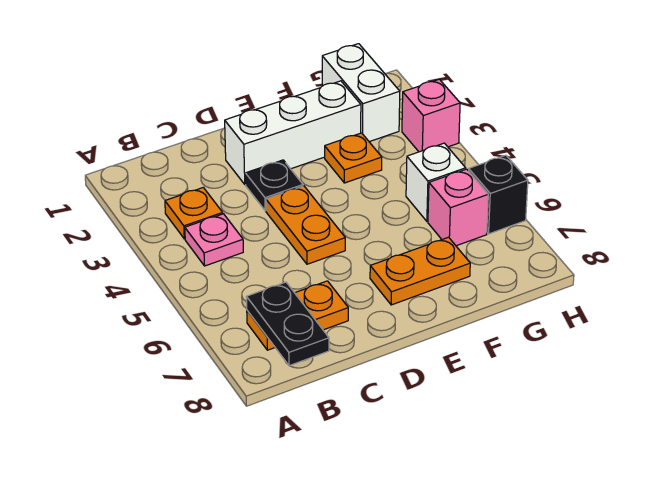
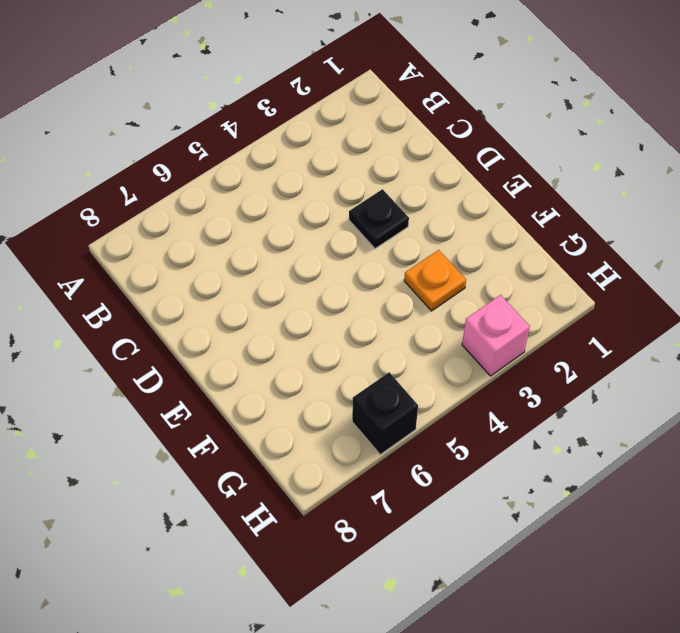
none -> orange 1x1 plate [165,188,223,239]
none -> pink 1x1 plate [185,214,243,266]
none -> orange 1x2 plate [247,281,348,350]

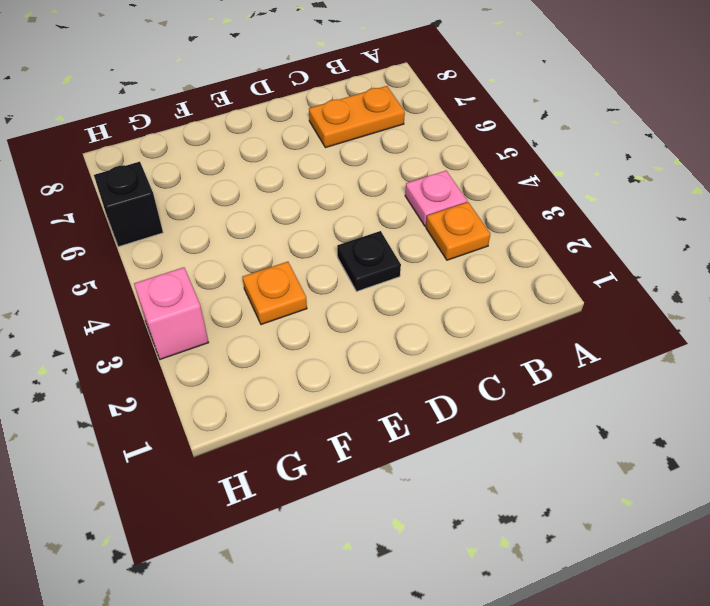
none -> white 1x3 brick [225,81,361,184]
none -> orange 1x2 plate [266,186,345,264]
none -> orange 1x2 plate [370,237,470,305]

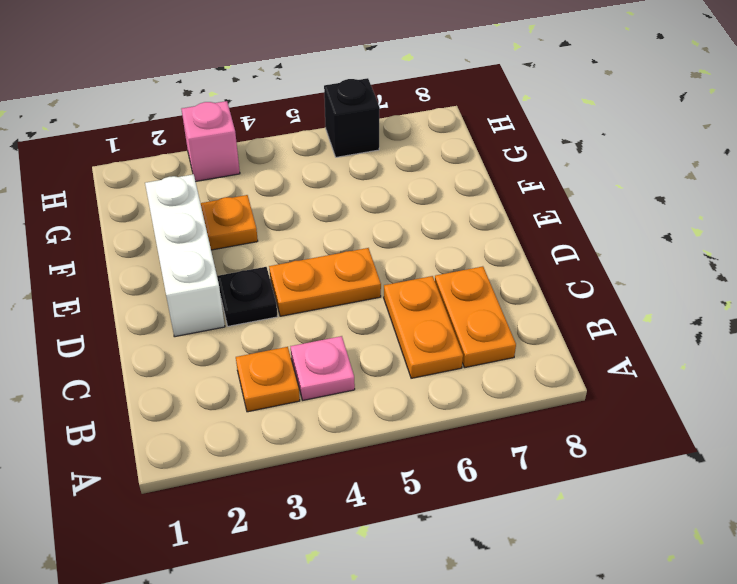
orange 1x2 plate [384,276,463,378] -> orange 1x2 plate moved to [370,237,470,305]
none -> white 1x2 brick [322,44,400,142]
none -> white 1x1 brick [406,143,466,221]
none -> pink 1x1 brick [428,169,488,246]

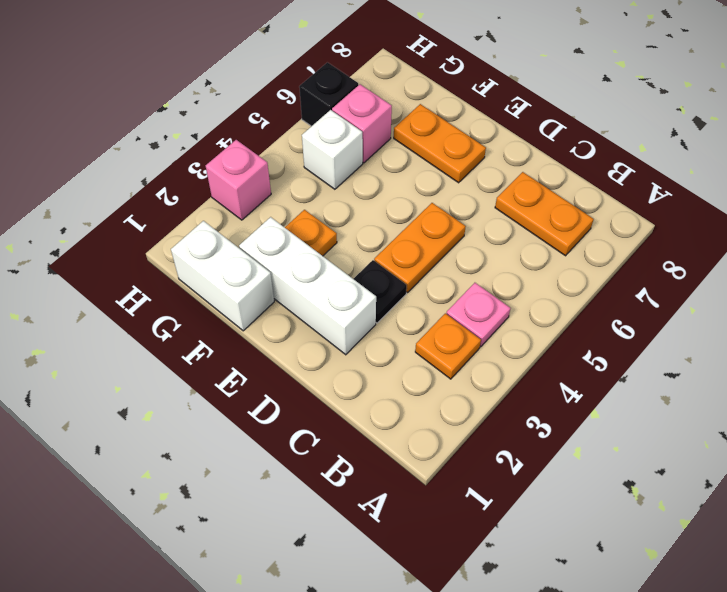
white 1x2 brick [171,221,274,331] -> white 1x2 brick turned to [322,44,400,142]
none -> black 1x2 plate [246,282,329,366]

